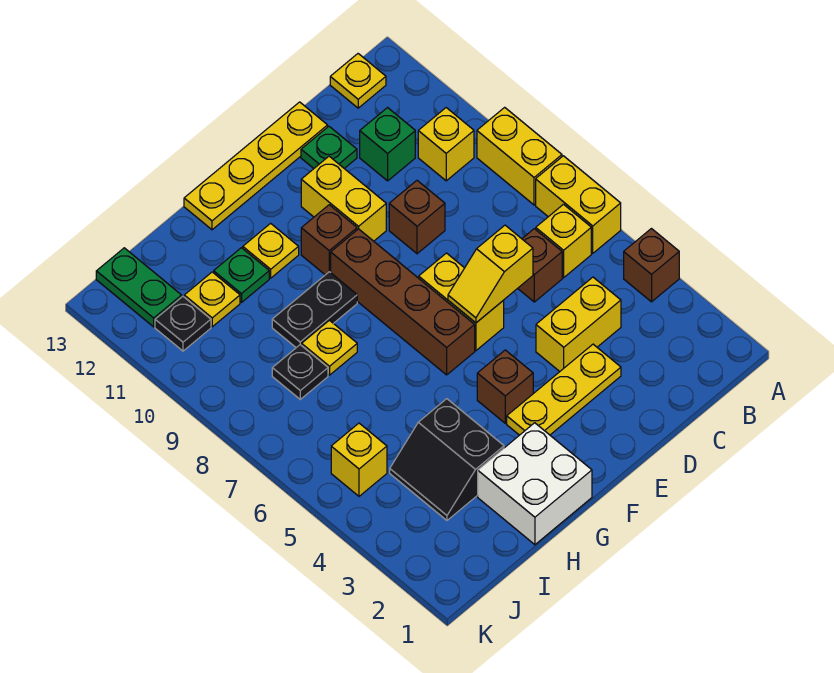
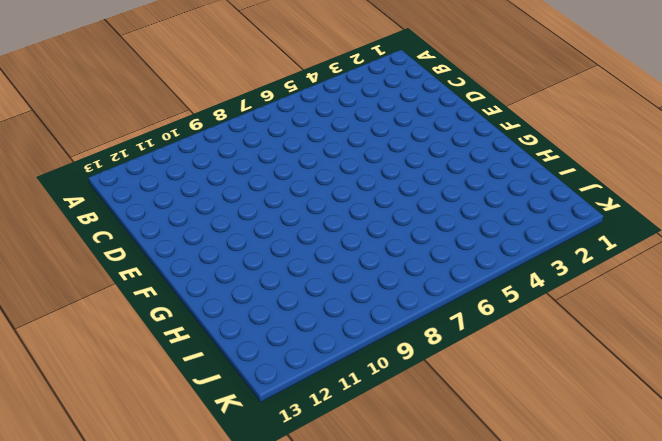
none -> brown 1x1 brick [624,229,679,302]
none -> yellow 1x2 brick [536,156,621,253]
none -> yellow 1x2 brick [477,107,562,205]
none -> yellow 1x1 brick [536,204,591,278]

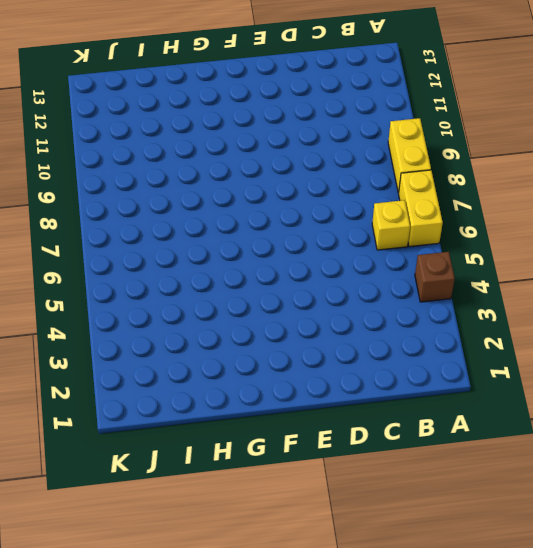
none -> yellow 1x1 brick [418,108,474,181]
none -> yellow 1x1 plate [330,54,386,108]
none -> yellow 1x2 brick [536,277,621,371]
none -> brown 1x1 brick [518,229,562,302]

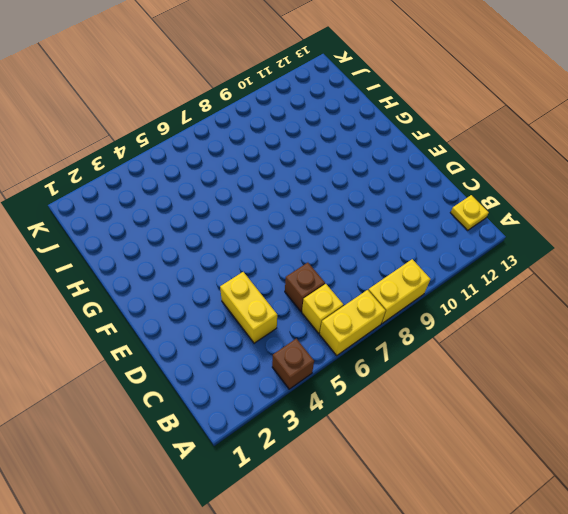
none -> yellow 1x1 brick [418,108,474,181]
none -> green 1x1 brick [360,108,415,181]
none -> yellow 1x3 plate [507,344,621,435]
none -> brown 1x1 brick [389,181,445,254]

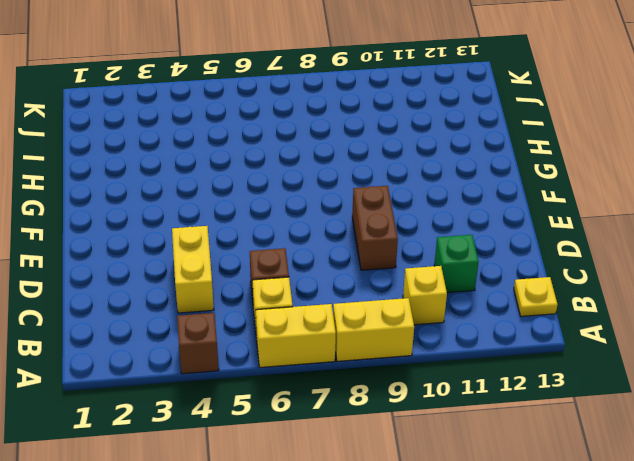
brown 1x2 brick [352,186,398,270] -> brown 1x1 brick [389,181,445,254]
none -> yellow 1x3 plate [507,344,621,435]
none -> green 1x1 plate [301,126,357,168]
none -> yellow 1x4 plate [184,102,328,230]
none -> yellow 1x2 brick [419,253,504,351]

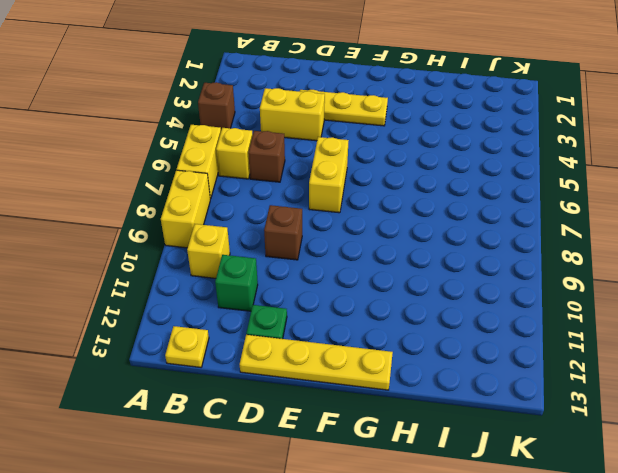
none -> yellow 1x2 brick [301,156,386,241]
none -> brown 1x1 brick [477,350,533,423]
none -> brown 1x4 brick [331,229,475,375]
none -> brown 1x1 brick [301,205,357,275]

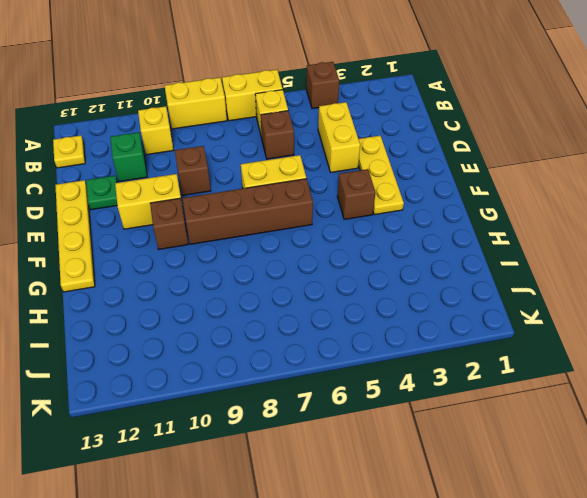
none -> white 2x2 brick [478,423,592,545]
none -> black 1x2 plate [272,272,357,348]
none -> yellow 1x1 plate [243,223,299,278]
none -> black 2x2 slope [390,399,504,520]

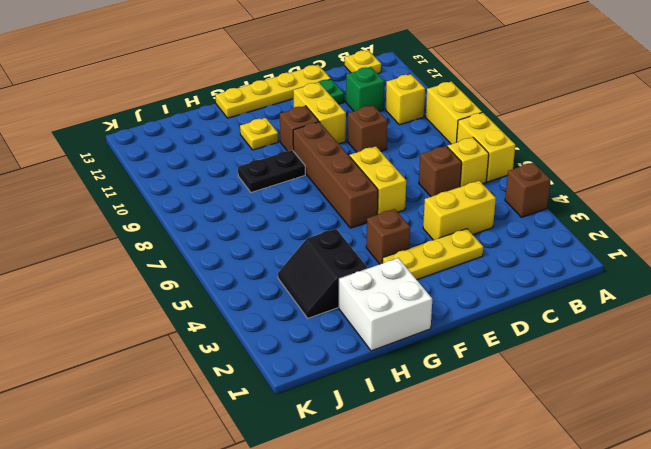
none -> yellow 1x1 plate [302,320,357,375]
none -> green 1x1 plate [214,248,269,302]
none -> black 1x1 plate [272,345,328,399]
none -> yellow 1x1 plate [184,272,240,327]

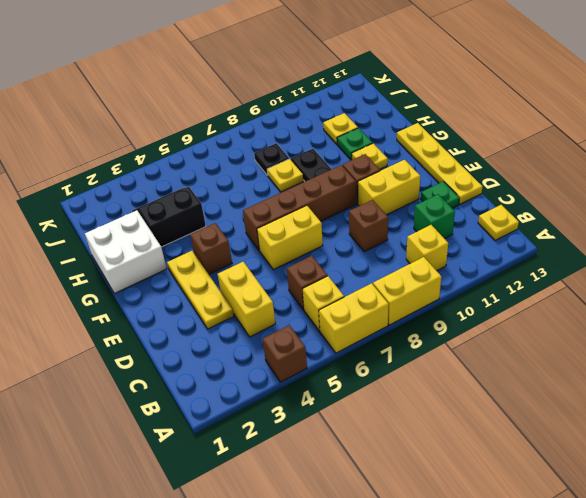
none -> yellow 1x1 brick [331,423,387,496]
none -> black 1x1 plate [155,297,211,351]
none -> green 1x2 plate [96,248,182,327]
none -> yellow 1x2 slope [448,225,533,323]

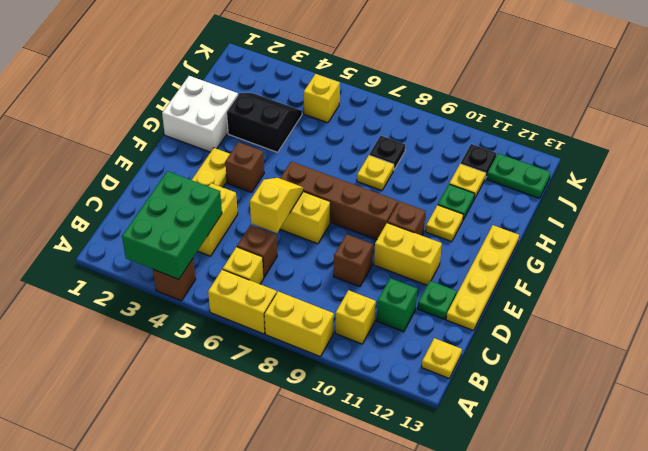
green 2x3 brick [122,171,222,279] -> none
none -> black 1x2 plate [272,272,357,348]

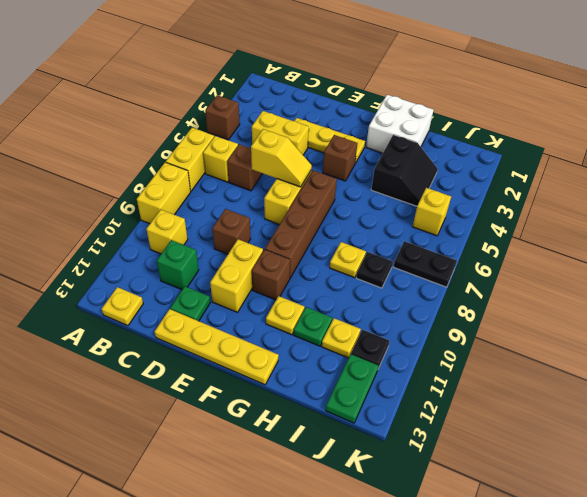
black 1x2 plate [394,241,457,287] -> black 1x2 plate moved to [272,272,357,348]

